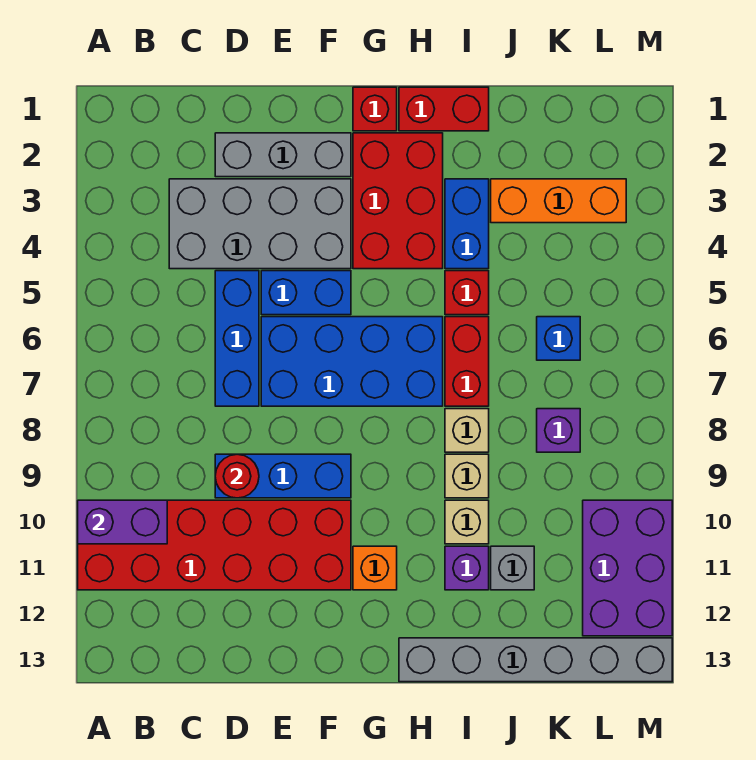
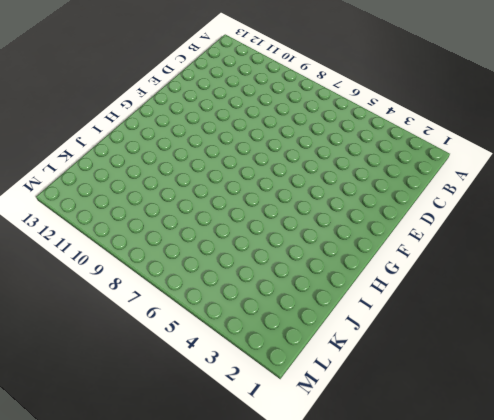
none -> red 2x6 brick [78,500,351,590]
none -> grey 2x4 brick [169,179,351,269]
none -> grey 1x3 brick [215,133,351,177]

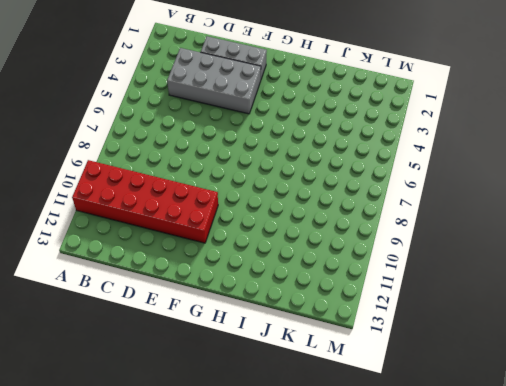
none -> blue 1x3 brick [215,271,259,406]
none -> blue 1x3 brick [215,454,351,498]
none -> blue 1x2 brick [261,271,351,315]

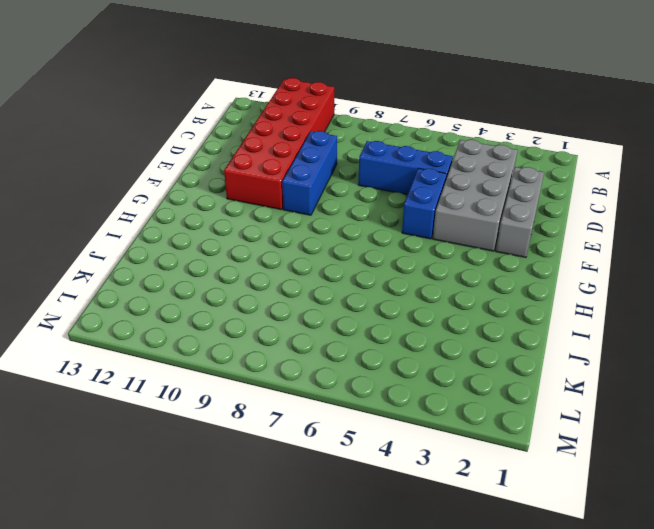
none -> blue 2x4 brick [261,317,443,406]
none -> red 1x1 brick [353,87,397,131]
none -> red 2x3 brick [353,133,443,269]

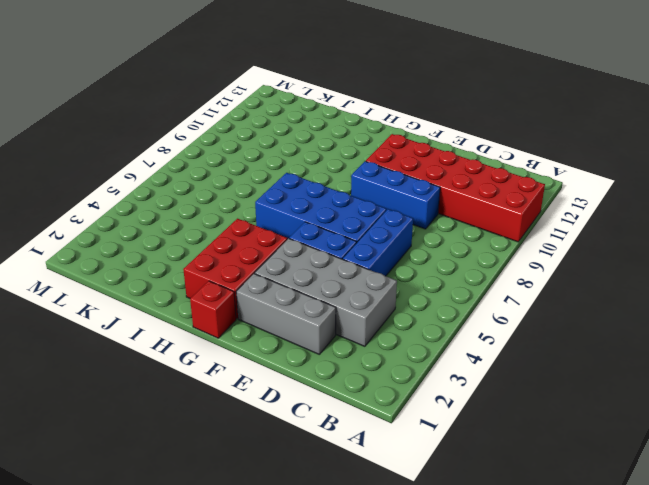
none -> orange 1x1 brick [353,546,397,590]
none -> red 1x2 brick [399,87,489,131]
none -> grey 1x6 brick [399,638,672,682]

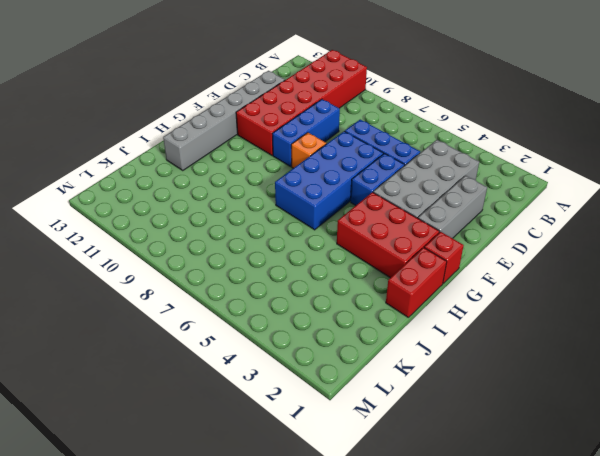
grey 1x6 brick [163,71,285,170] -> grey 1x6 brick moved to [399,638,672,682]
orange 1x1 brick [291,133,326,168] -> orange 1x1 brick moved to [353,546,397,590]
none -> blue 1x2 brick [445,179,489,269]
none -> red 1x1 brick [445,271,489,315]
none -> red 1x2 brick [445,317,489,406]

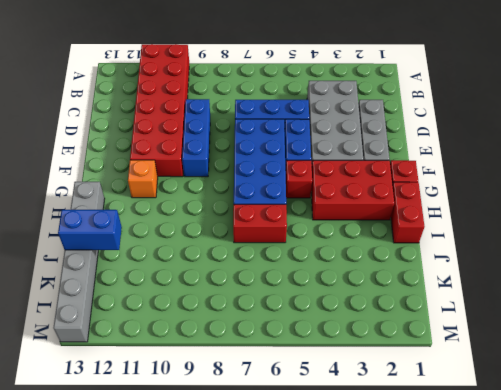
red 1x1 brick [286,160,312,198] -> red 1x1 brick moved to [445,271,489,315]
blue 1x2 brick [58,209,122,250] -> blue 1x2 brick moved to [445,179,489,269]
none -> tan 1x1 brick [445,409,489,452]
none -> tan 1x1 brick [445,454,489,498]
none -> tan 1x1 brick [445,500,489,544]

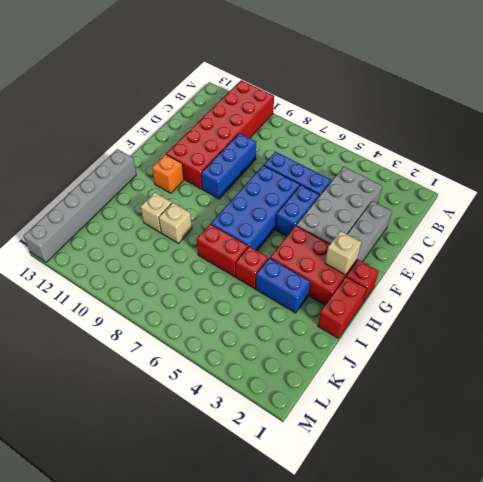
tan 1x1 brick [325,231,361,275] -> tan 1x1 brick moved to [445,409,489,452]
none -> purple 1x1 brick [445,546,489,590]
none -> orange 1x3 brick [491,179,626,223]
none -> grey 1x1 brick [491,546,534,590]

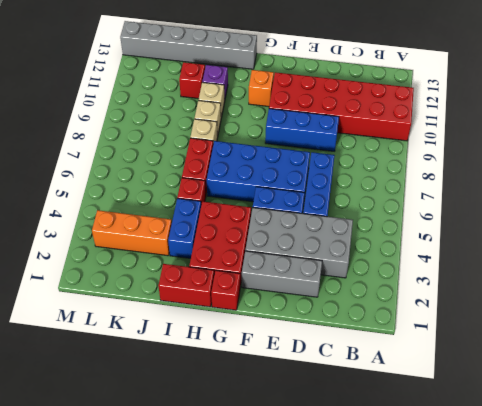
red 1x1 brick [179,62,205,99] -> grey 1x1 brick [491,546,534,590]
none -> blue 1x1 brick [537,317,580,360]
none -> purple 1x1 brick [537,409,580,452]
none -> purple 2x3 brick [583,500,672,636]

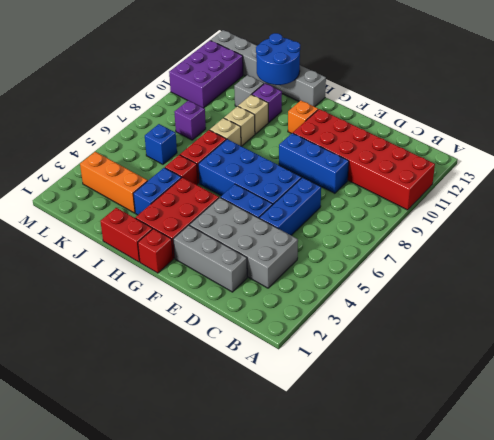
blue 2x2 round brick [256,33,300,85] -> none
none -> purple 1x2 brick [78,500,167,544]
none -> red 1x1 round brick [215,454,259,498]

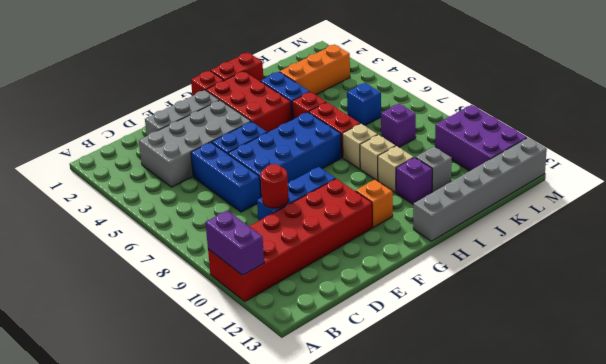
purple 1x2 brick [205,211,264,275] -> purple 1x2 brick turned to [78,500,167,544]

